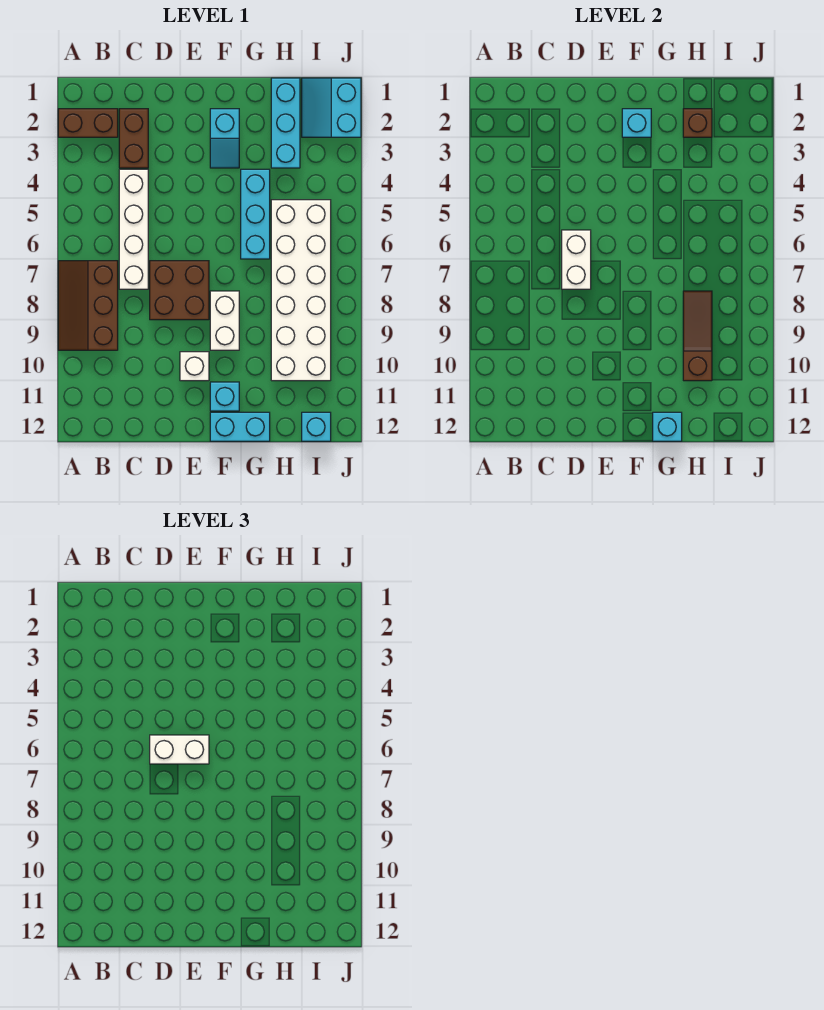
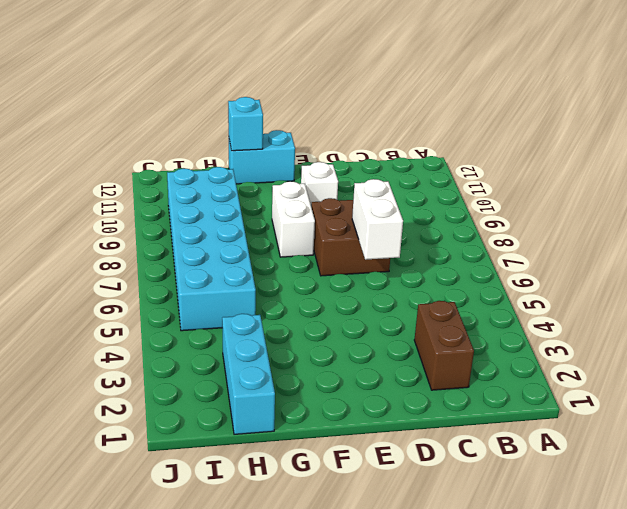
cyan 2x6 brick [167,167,256,331] -> white 2x6 brick [271,200,331,381]
none -> brown 1x2 brick [58,109,118,137]
none -> brown 2x3 slope [58,261,118,350]
none -> white 1x4 brick [119,169,148,289]

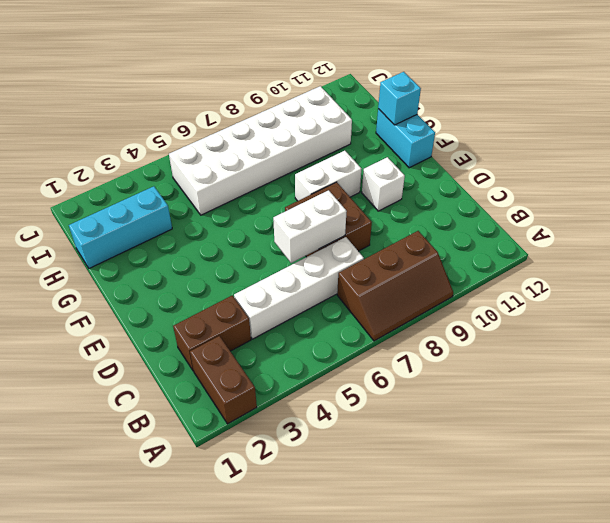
none -> cyan 1x2 slope [210,109,239,168]
none -> cyan 1x1 brick [210,382,239,411]
none -> cyan 1x3 brick [241,169,270,259]

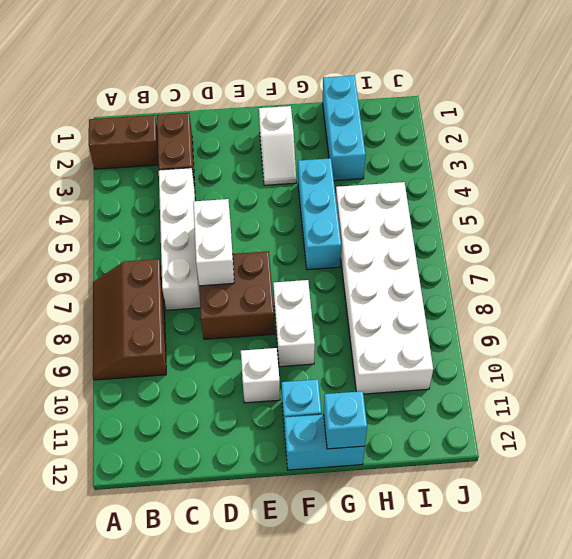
white 1x2 slope [259,106,296,185] -> cyan 1x2 slope [210,109,239,168]
none -> cyan 2x2 slope [302,78,361,137]
none -> cyan 1x1 brick [302,412,331,441]
none -> cyan 1x1 brick [622,109,651,137]

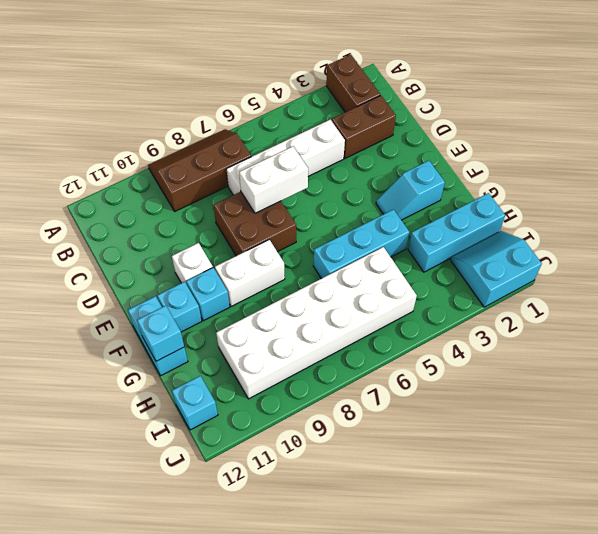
cyan 1x1 brick [186,268,230,321] -> cyan 1x1 brick moved to [622,109,651,137]
none -> brown 1x1 brick [683,109,712,137]
none -> brown 1x3 slope [683,291,712,381]
none -> white 1x2 brick [150,735,209,764]

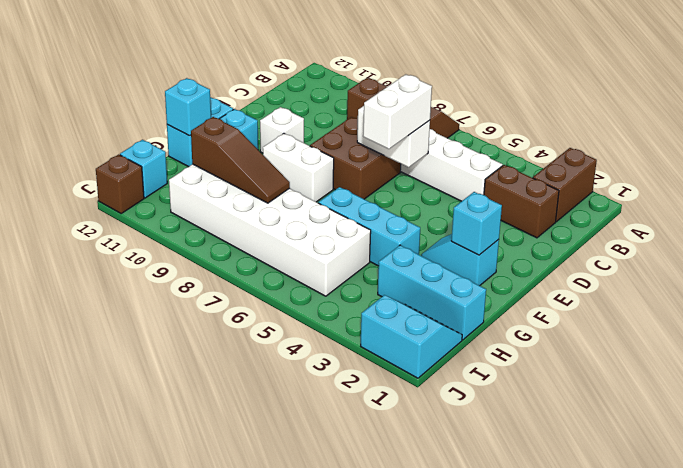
brown 1x1 brick [96,154,144,213] -> brown 1x1 brick moved to [683,109,712,137]

